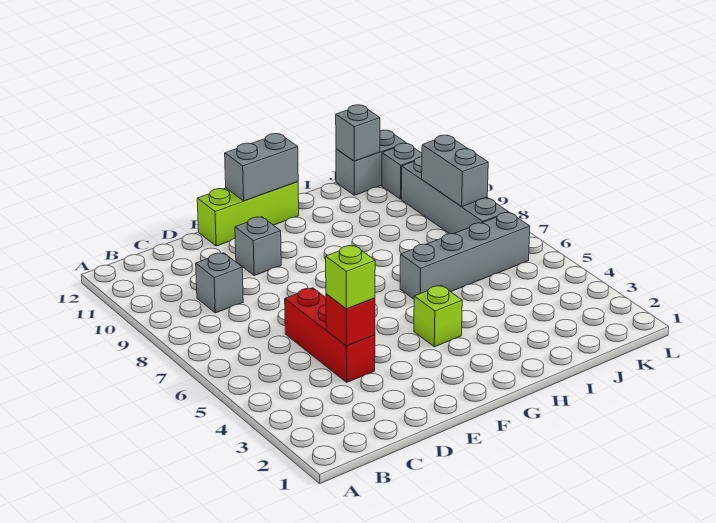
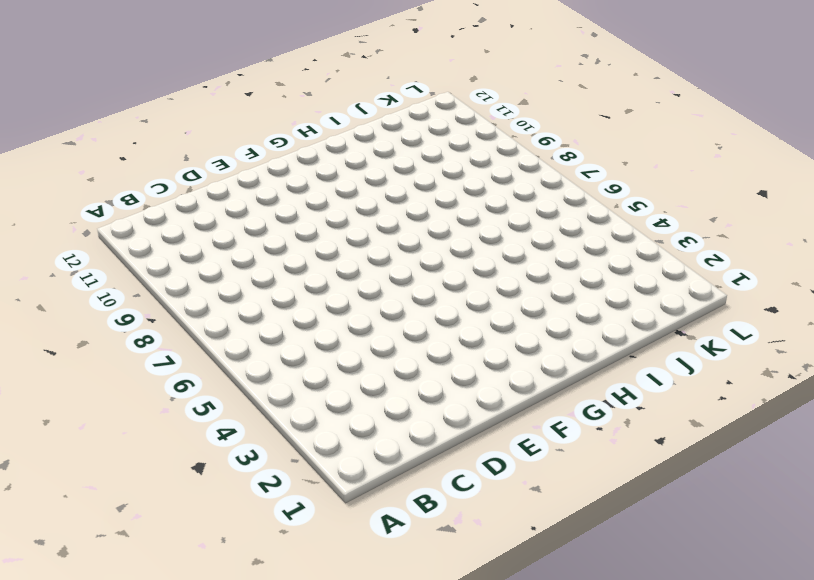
none -> grey 1x1 brick [196,253,243,313]
none -> red 1x3 brick [285,288,375,382]
none -> grey 1x1 brick [235,217,281,276]

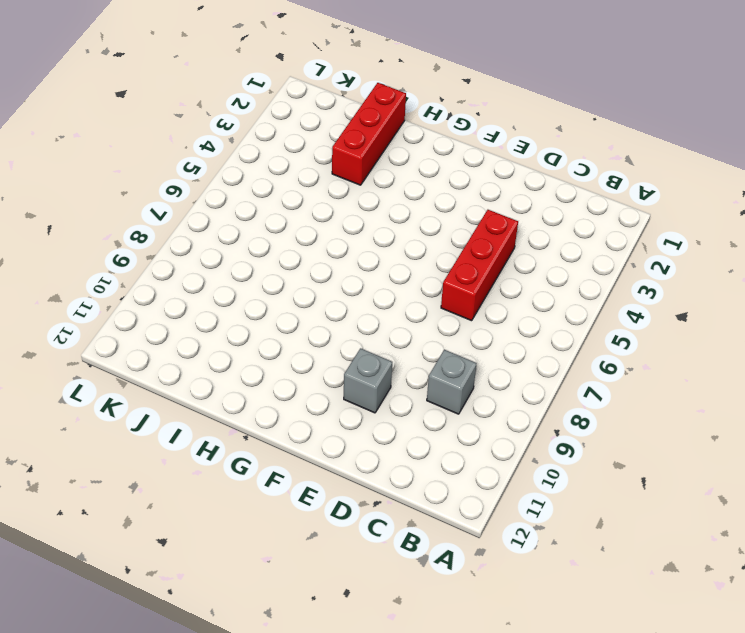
red 1x3 brick [332,83,406,185] -> none
none -> lime 1x3 brick [197,182,299,246]
none -> lime 1x1 brick [414,285,462,347]
none -> grey 1x4 brick [400,212,530,299]

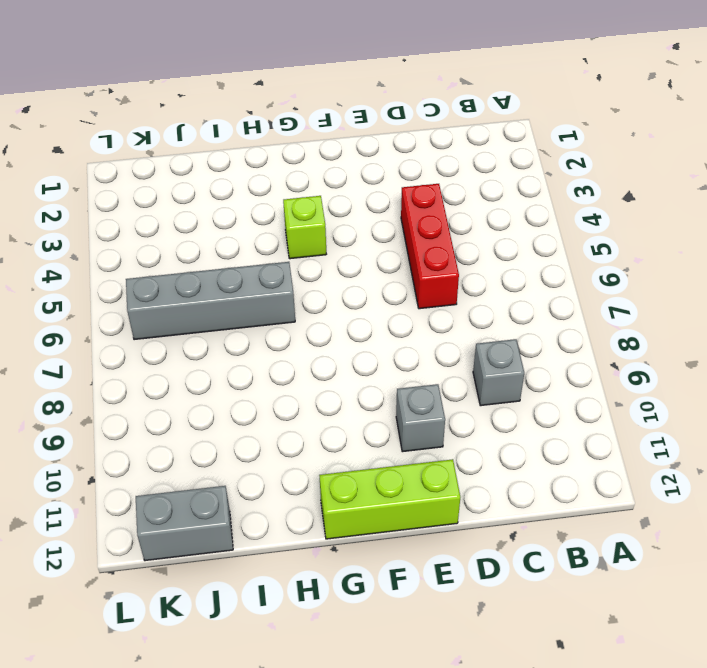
none -> grey 1x4 brick [401,157,508,234]
none -> grey 1x1 brick [382,143,422,199]
none -> red 1x1 brick [326,294,375,346]

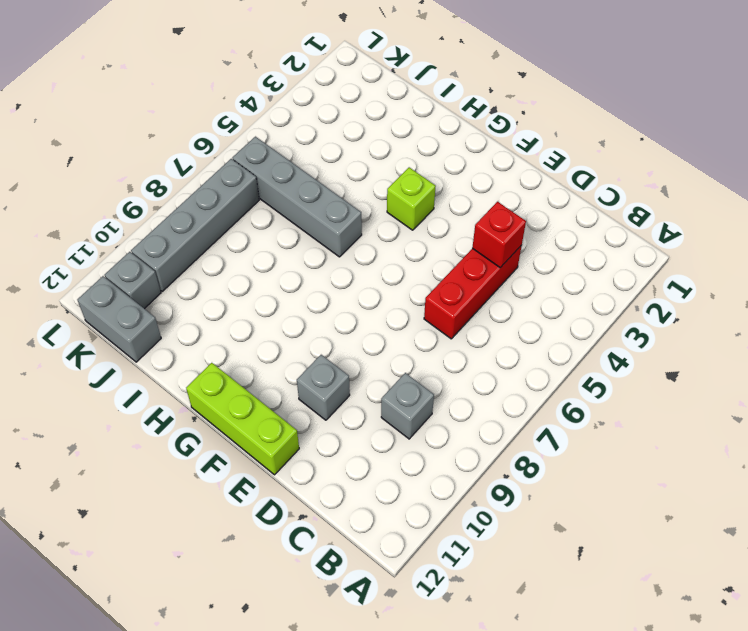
none -> grey 1x2 brick [225,134,298,201]
none -> grey 1x1 brick [336,105,380,161]
none -> grey 1x2 brick [422,135,488,207]

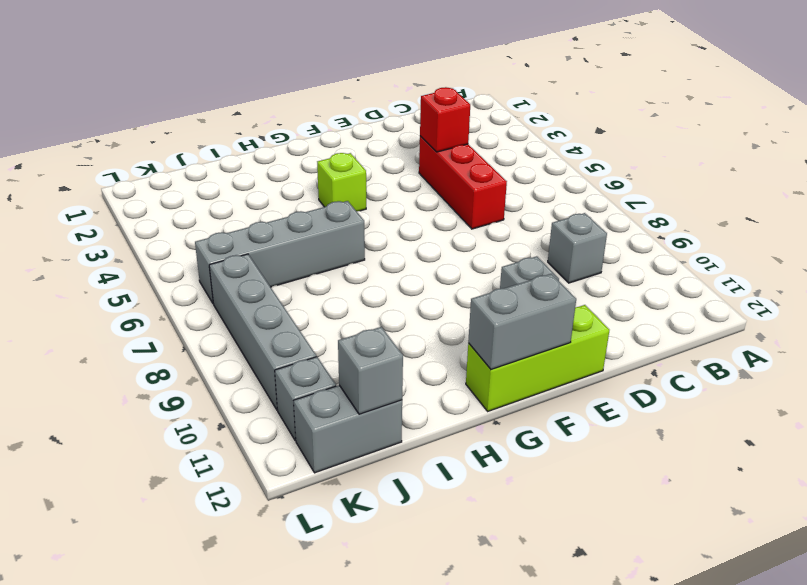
none -> grey 1x2 brick [422,135,488,207]
none -> lime 1x1 brick [326,245,375,309]

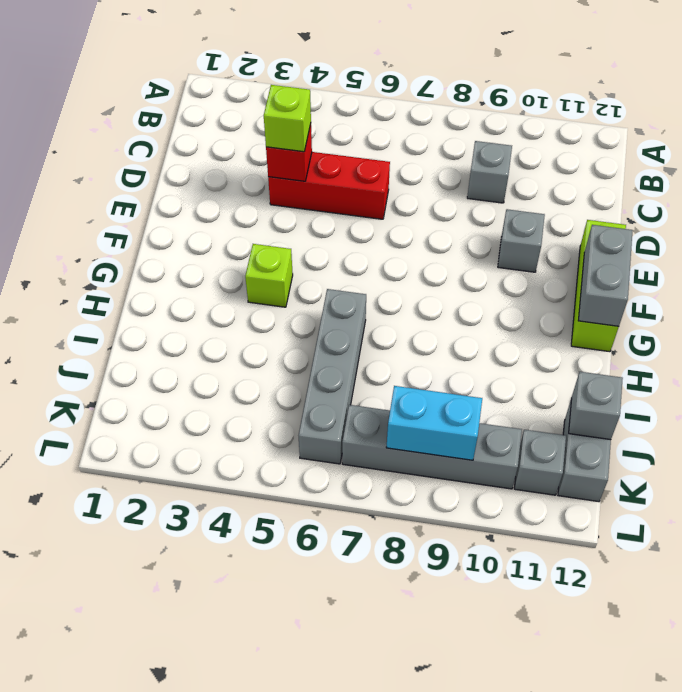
cyan 1x2 brick [386,386,482,460] -> grey 1x2 brick [422,135,488,207]

